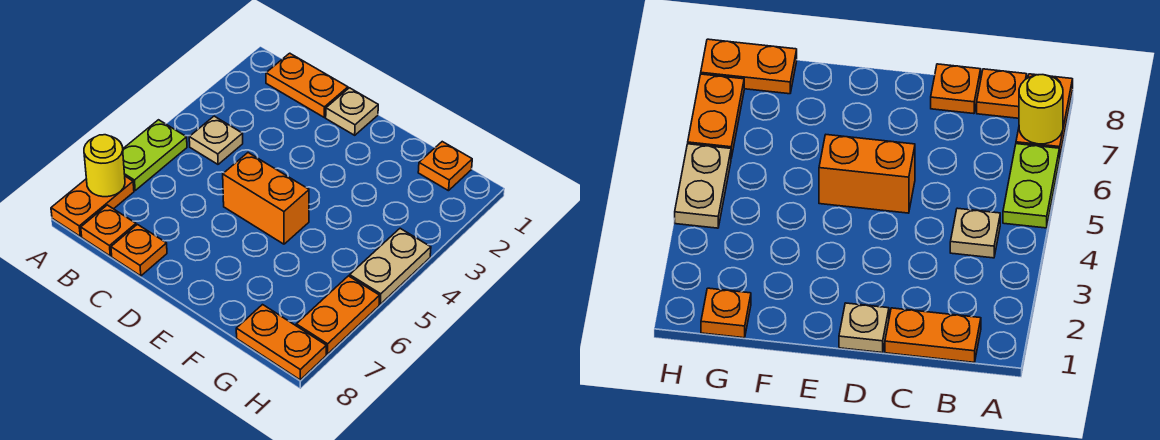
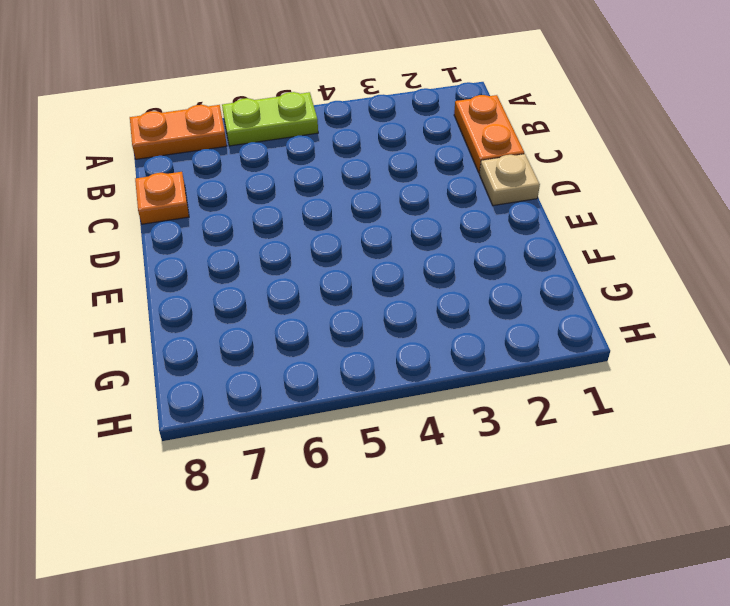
none -> tan 1x1 plate [189,116,243,164]
none -> orange 1x1 plate [81,205,136,256]
none -> orange 1x2 brick [223,153,309,244]

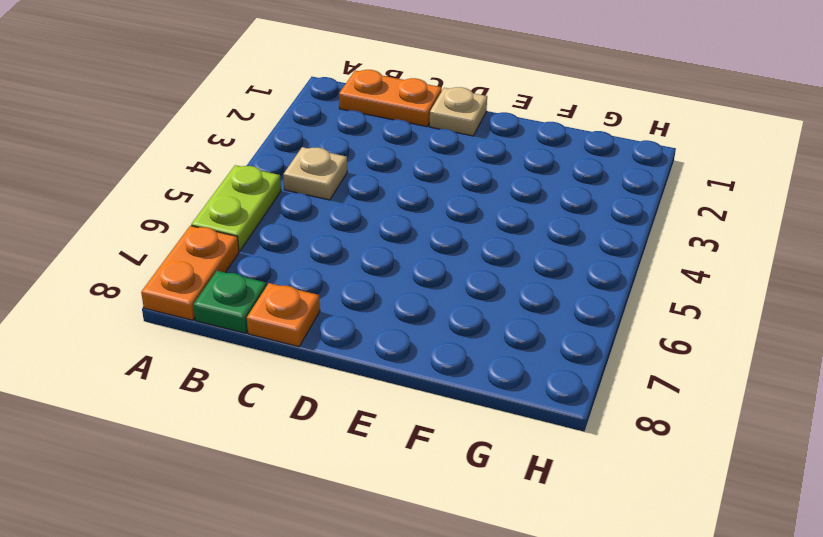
green 1x1 plate [194,271,266,333] -> orange 1x1 plate [81,205,136,256]
none -> orange 1x2 brick [223,153,309,244]
none -> orange 1x1 plate [418,142,472,191]
none -> orange 1x2 plate [236,305,326,380]

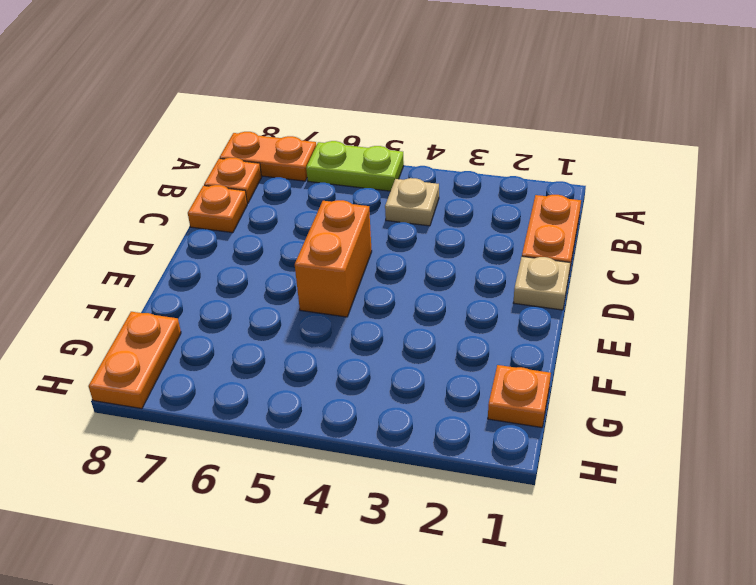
none -> tan 1x2 plate [350,228,431,304]
none -> orange 1x2 plate [296,276,380,354]
none -> yellow 1x1 round brick [84,135,125,197]

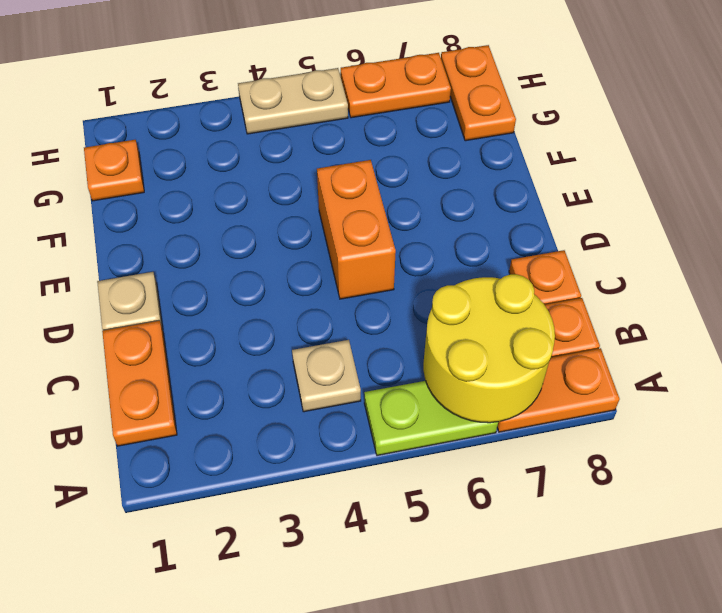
yellow 2x2 round brick [423,274,555,423] -> yellow 1x1 round brick [84,135,125,197]

